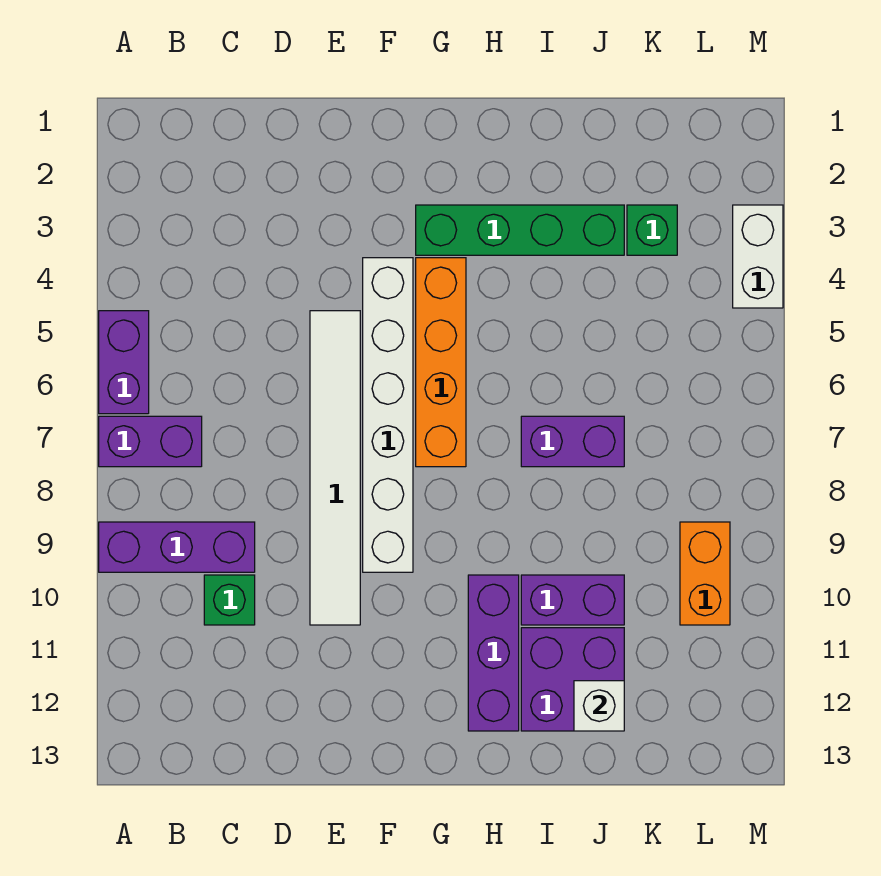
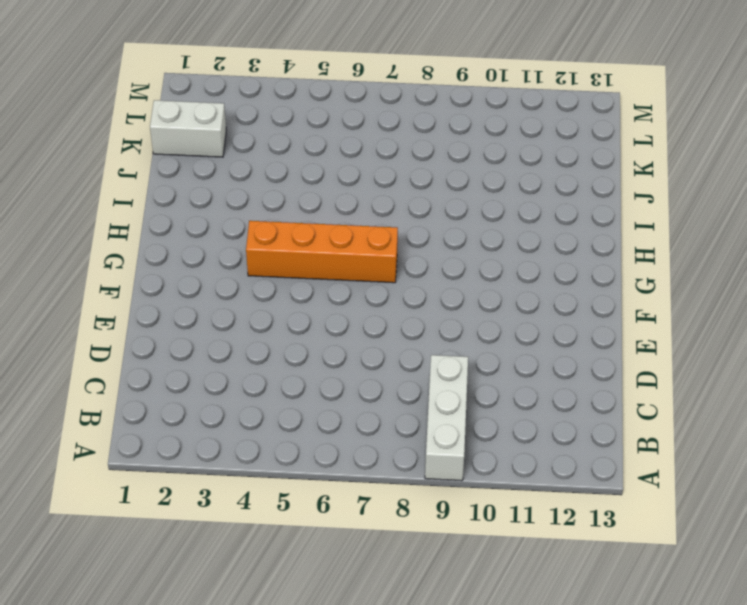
white 1x3 brick [425,355,468,481] -> purple 1x3 brick [99,522,255,572]
white 1x2 brick [150,100,226,157] -> white 1x2 brick moved to [733,205,783,308]
none -> purple 1x2 brick [99,311,149,414]
none -> purple 1x2 brick [99,416,202,467]
none -> green 1x1 brick [204,575,255,625]

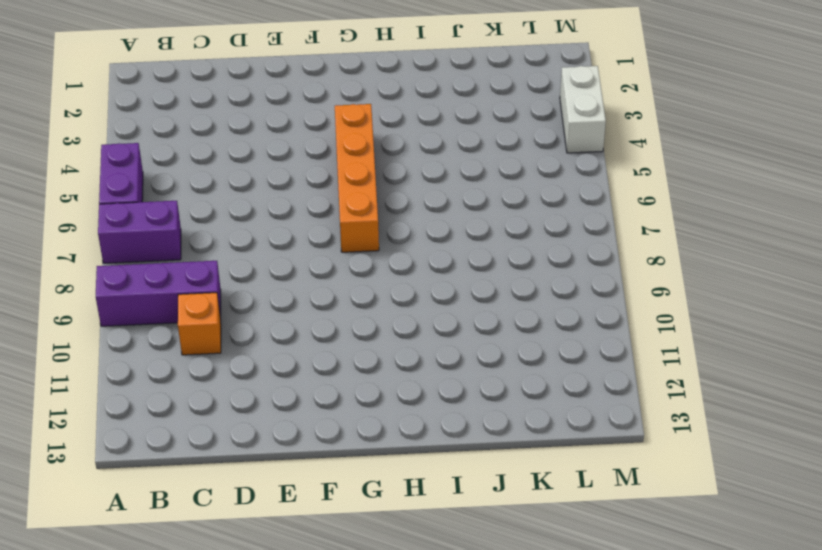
orange 1x1 brick [178,293,221,355] -> green 1x1 brick [204,575,255,625]
none -> white 1x6 tile [310,311,360,625]
none -> white 1x6 brick [363,258,413,572]
none -> green 1x4 brick [416,205,624,255]

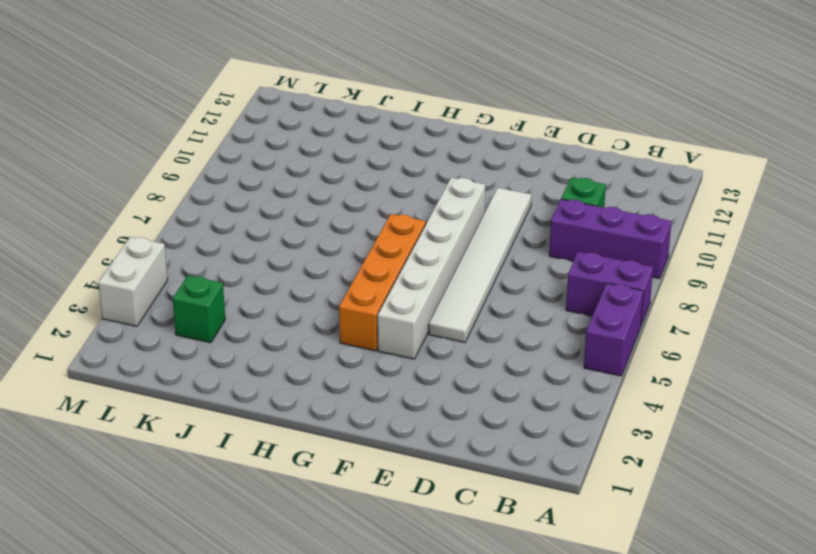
none -> green 1x4 brick [416,205,624,255]
none -> purple 1x3 brick [468,575,519,731]
none -> purple 1x2 brick [521,416,624,467]

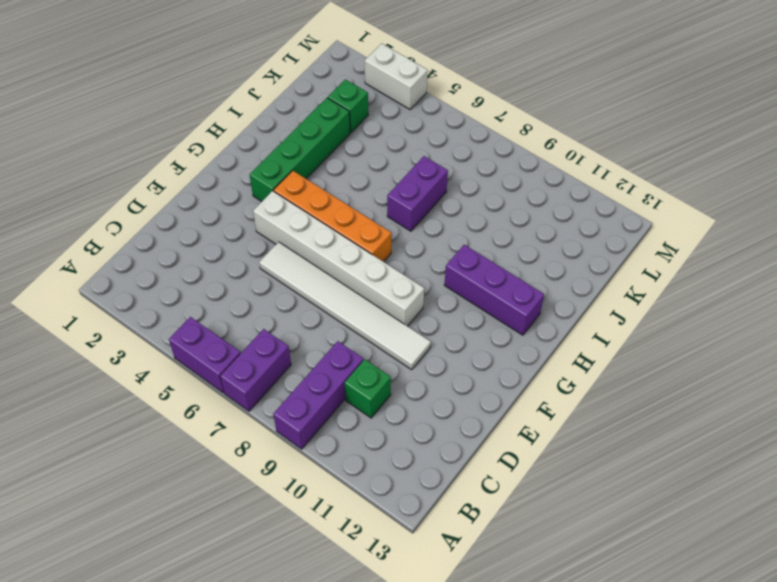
none -> purple 1x2 brick [521,575,624,625]
none -> purple 2x2 brick [521,628,624,731]
none -> orange 1x2 brick [680,522,730,625]

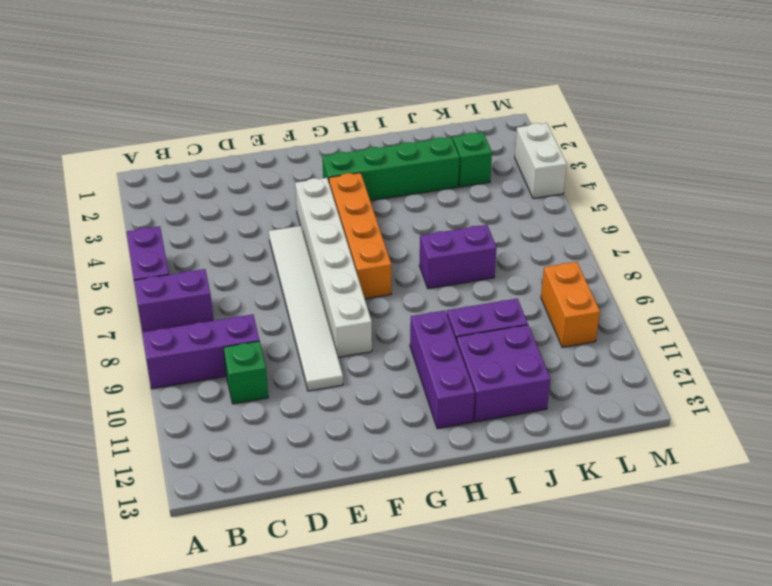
none -> white 1x1 brick [574,681,624,731]

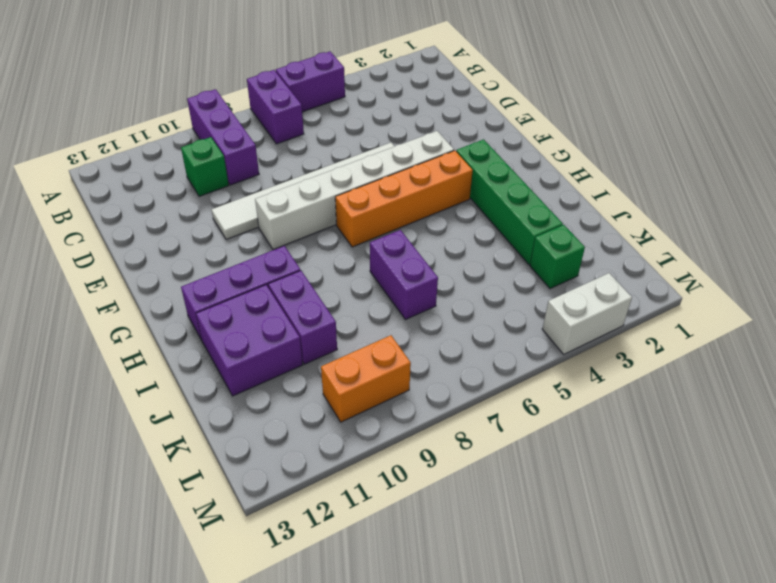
none -> white 1x1 brick [574,681,624,731]

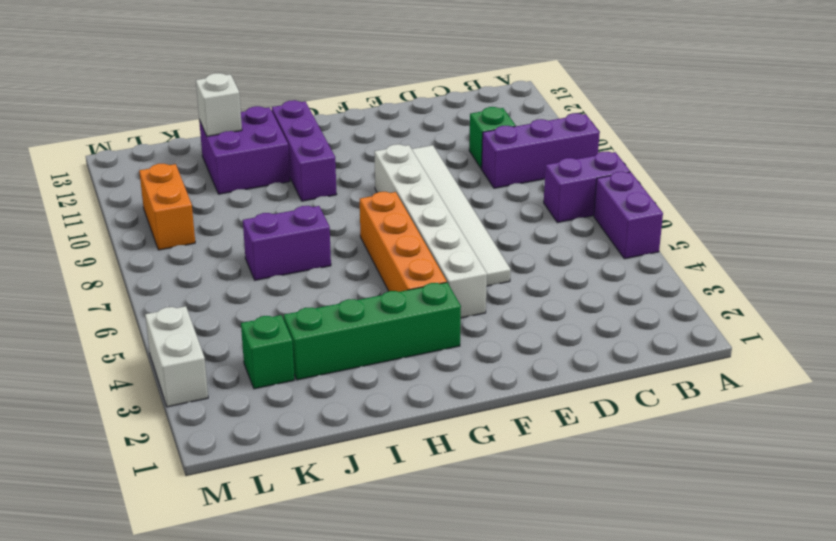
none -> purple 1x2 brick [521,575,624,625]

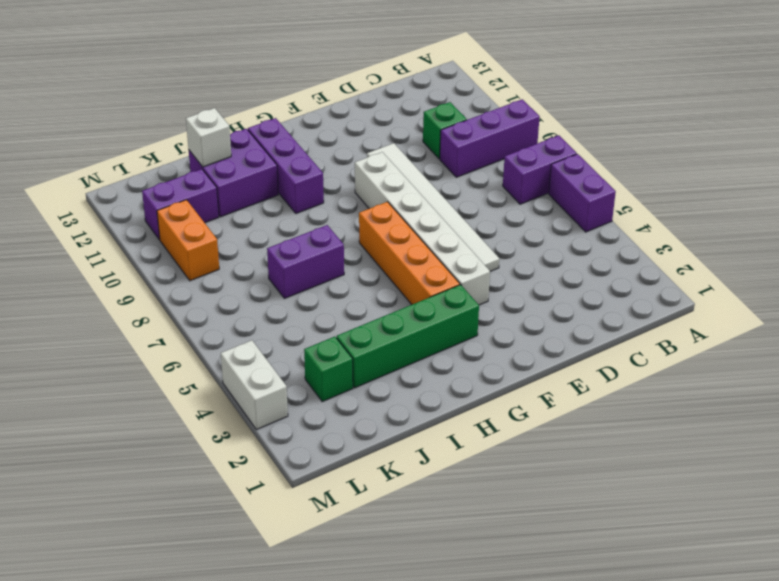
purple 1x2 brick [142,169,219,240] -> purple 1x2 brick moved to [521,575,624,625]

